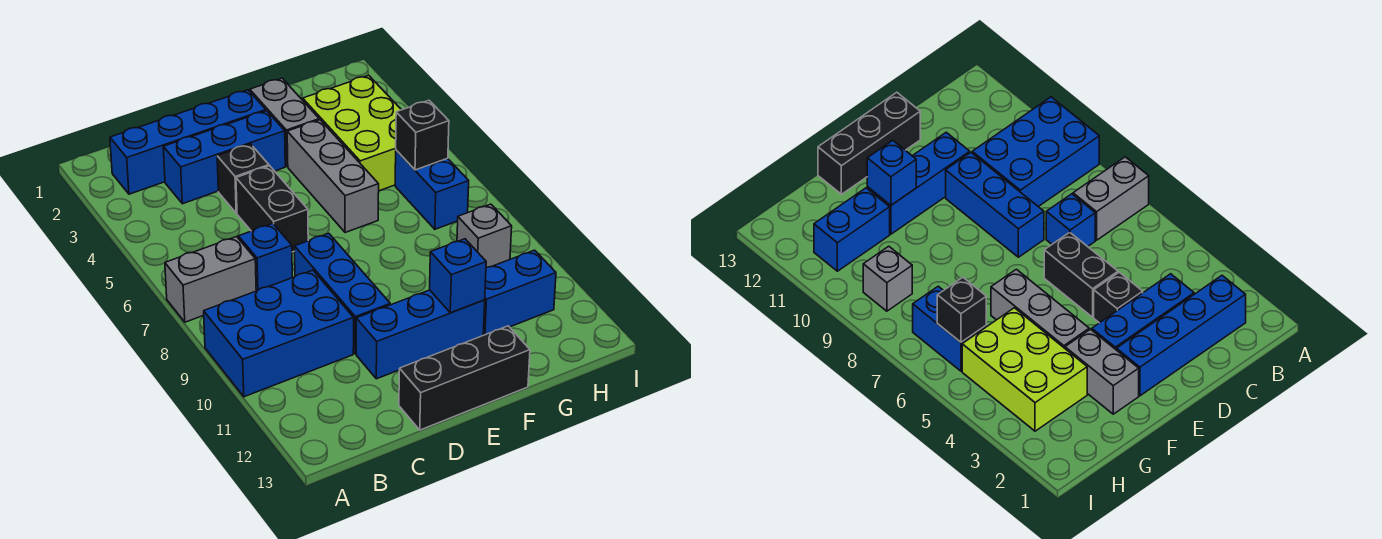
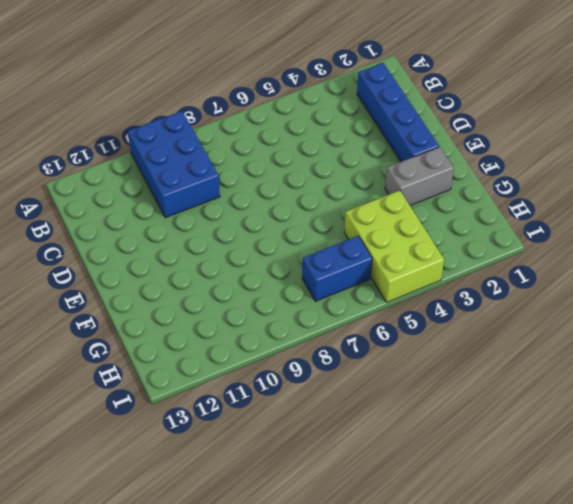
lime 2x3 brick [344,191,444,302] -> lime 2x3 brick turned to [303,75,401,191]
none -> grey 1x2 brick [165,237,256,322]
none -> blue 1x3 brick [163,111,285,204]
none -> blue 1x1 brick [238,224,292,291]

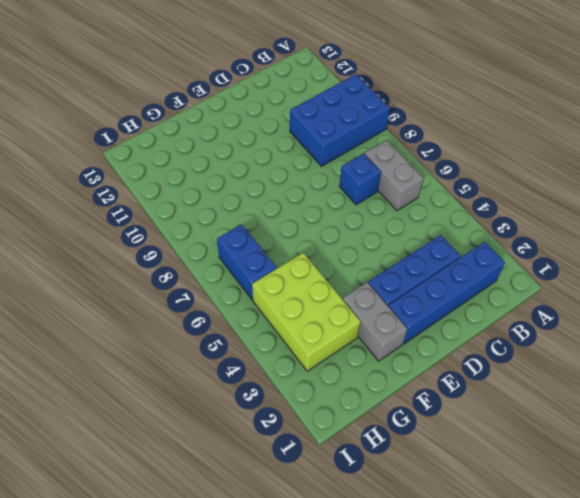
grey 1x2 brick [365,140,423,211] -> grey 1x2 brick turned to [165,237,256,322]
none -> black 1x1 brick [217,144,269,213]
none -> black 1x2 brick [236,166,308,252]
none -> blue 1x3 brick [295,233,390,354]

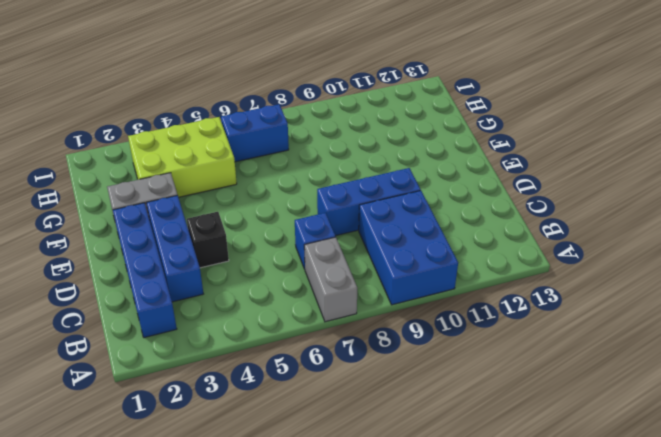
none -> black 1x2 brick [236,166,308,252]
none -> blue 1x3 brick [356,290,485,379]
none -> black 1x3 brick [399,326,530,430]

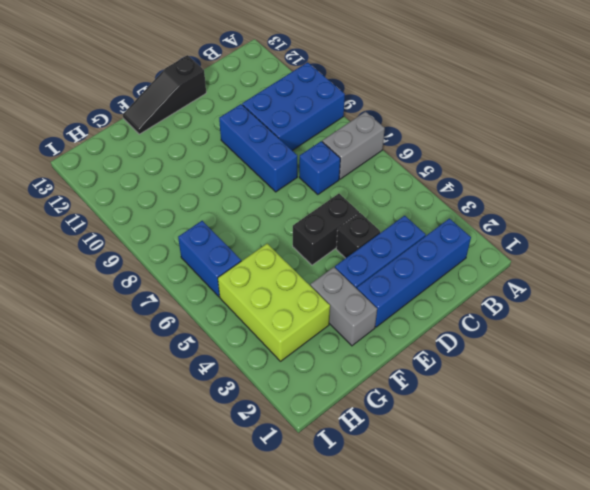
black 1x2 brick [293,194,359,265] -> black 1x2 brick turned to [236,166,308,252]
black 1x3 slope [123,55,206,134] -> black 1x3 brick [399,326,530,430]
none -> blue 1x3 brick [356,290,485,379]
none -> grey 1x3 brick [287,120,379,233]
none -> blue 1x2 brick [483,250,556,335]

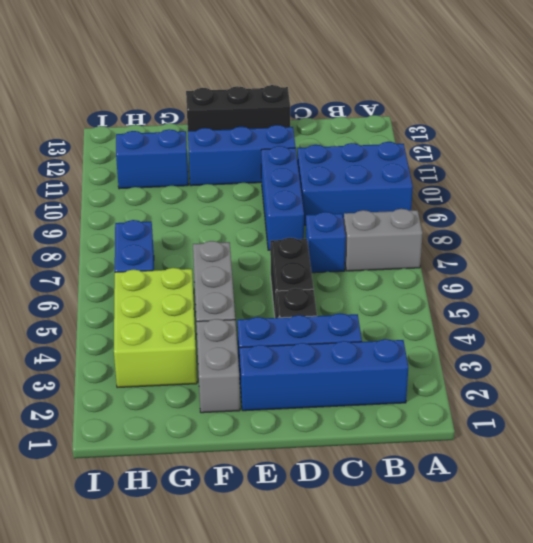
none -> grey 1x1 brick [457,204,512,268]
none -> blue 1x1 brick [430,239,486,313]
none -> black 1x1 brick [396,100,449,170]

